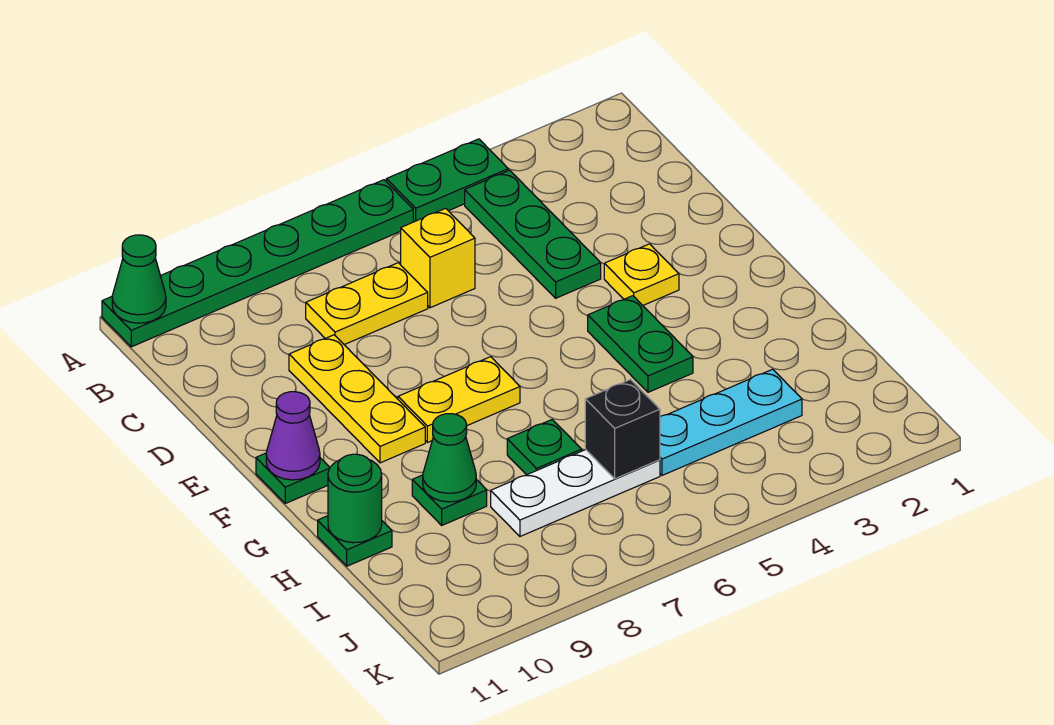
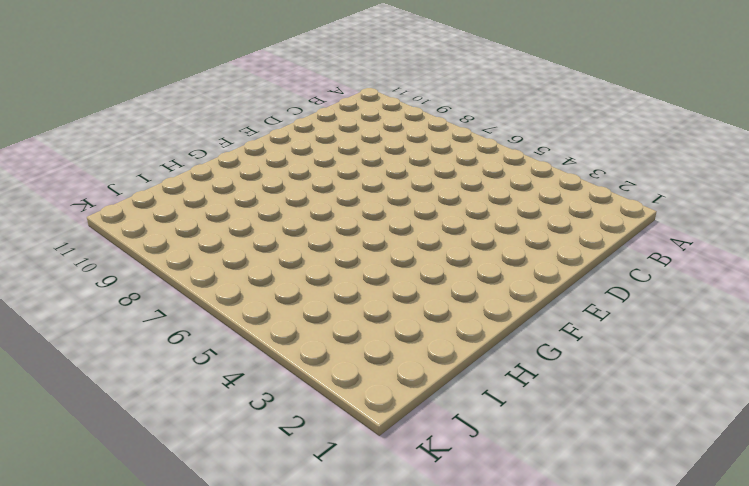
none -> green 1x2 plate [386,139,508,222]
none -> green 1x6 plate [102,180,413,347]
none -> green 1x3 plate [465,170,601,298]

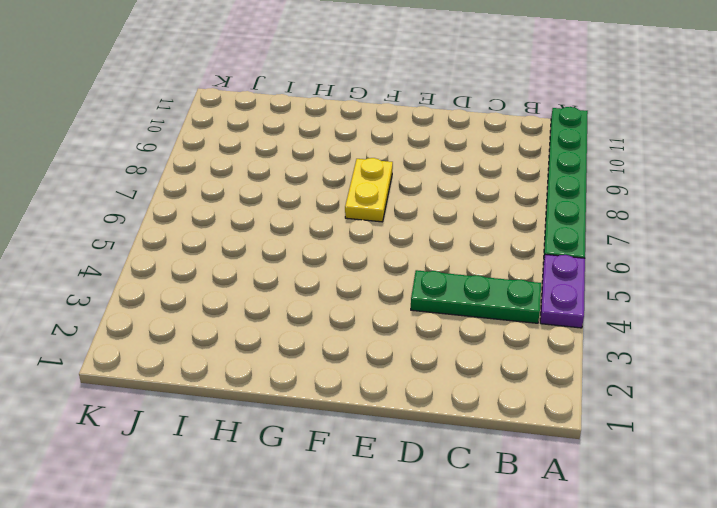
purple 1x2 plate [540,254,585,328] -> green 1x2 plate [386,139,508,222]
none -> yellow 1x1 brick [401,208,475,308]
none -> yellow 1x2 plate [306,263,428,345]
none -> yellow 1x3 plate [289,335,425,463]

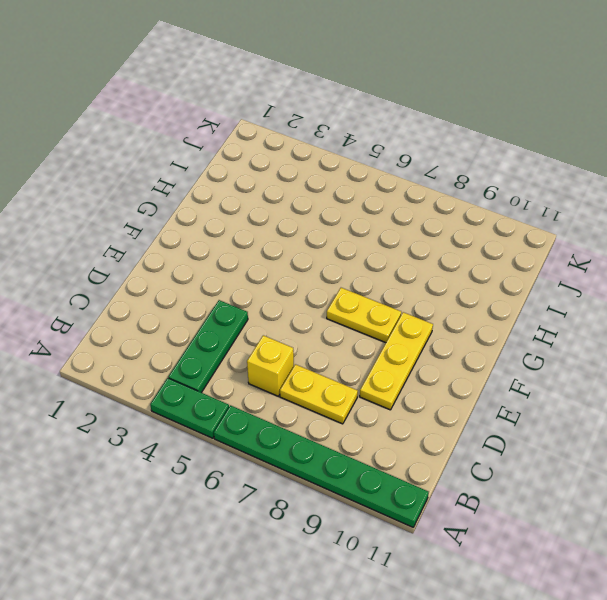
none -> yellow 1x1 plate [604,244,679,305]
none -> green 1x2 plate [588,296,693,392]
none -> green 1x1 plate [256,453,330,503]

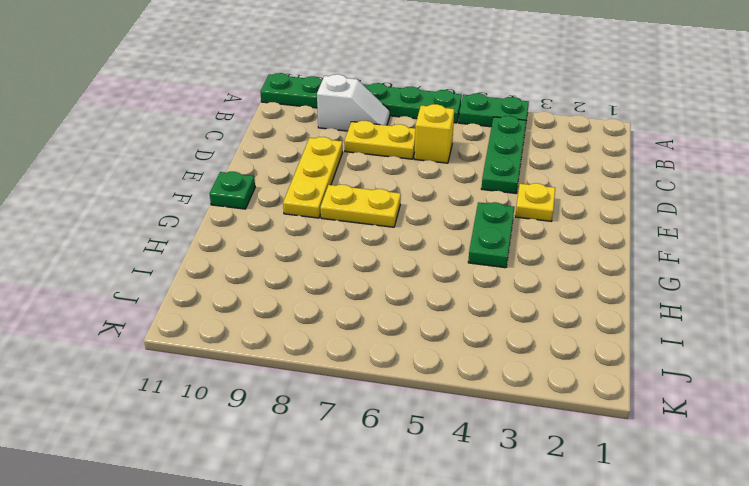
white 1x2 slope [317,74,390,131] -> none
none -> green 1x1 plate [507,420,582,475]
none -> green 1x1 plate [412,475,487,525]
none -> green 1x1 plate [318,516,392,566]

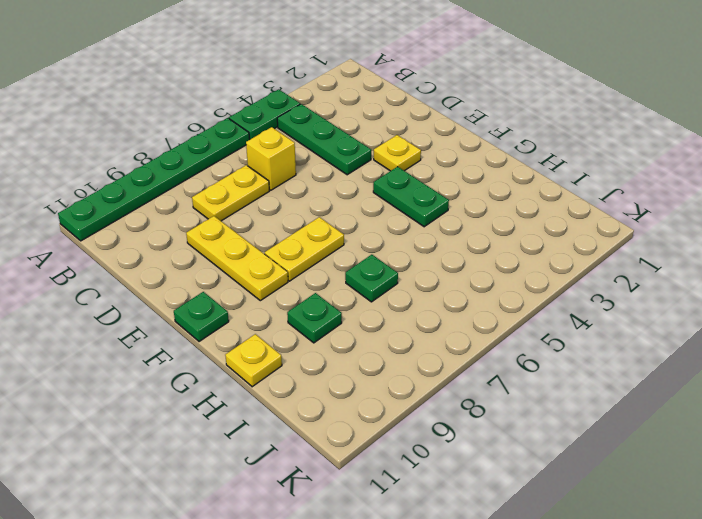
yellow 1x1 plate [225,334,282,387] -> green 1x1 plate [318,516,392,566]
none -> cyan 1x3 plate [660,369,802,475]
none -> white 1x3 plate [491,450,660,536]
none -> green 1x1 cone [112,235,166,323]

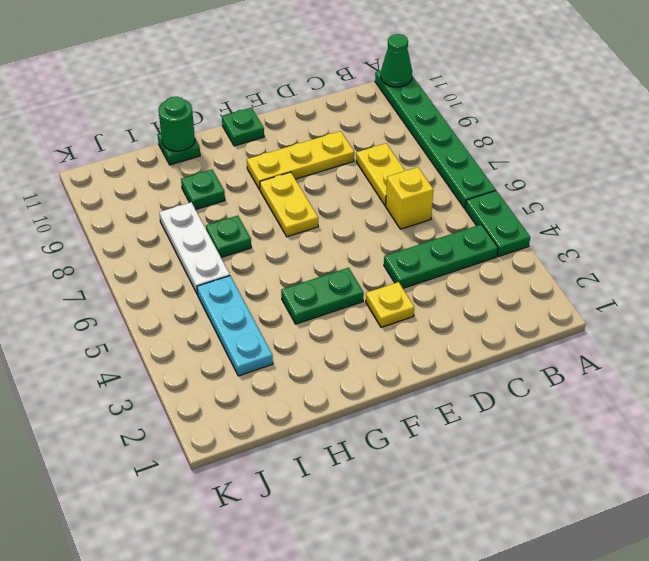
none -> purple 1x1 cone [266,392,320,480]
none -> green 1x1 cone [423,414,476,502]
none -> black 1x1 brick [585,380,660,479]

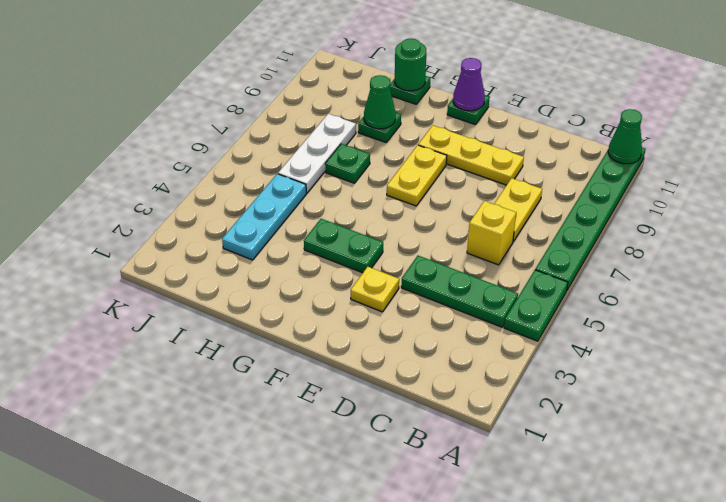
none -> black 1x1 brick [585,380,660,479]

